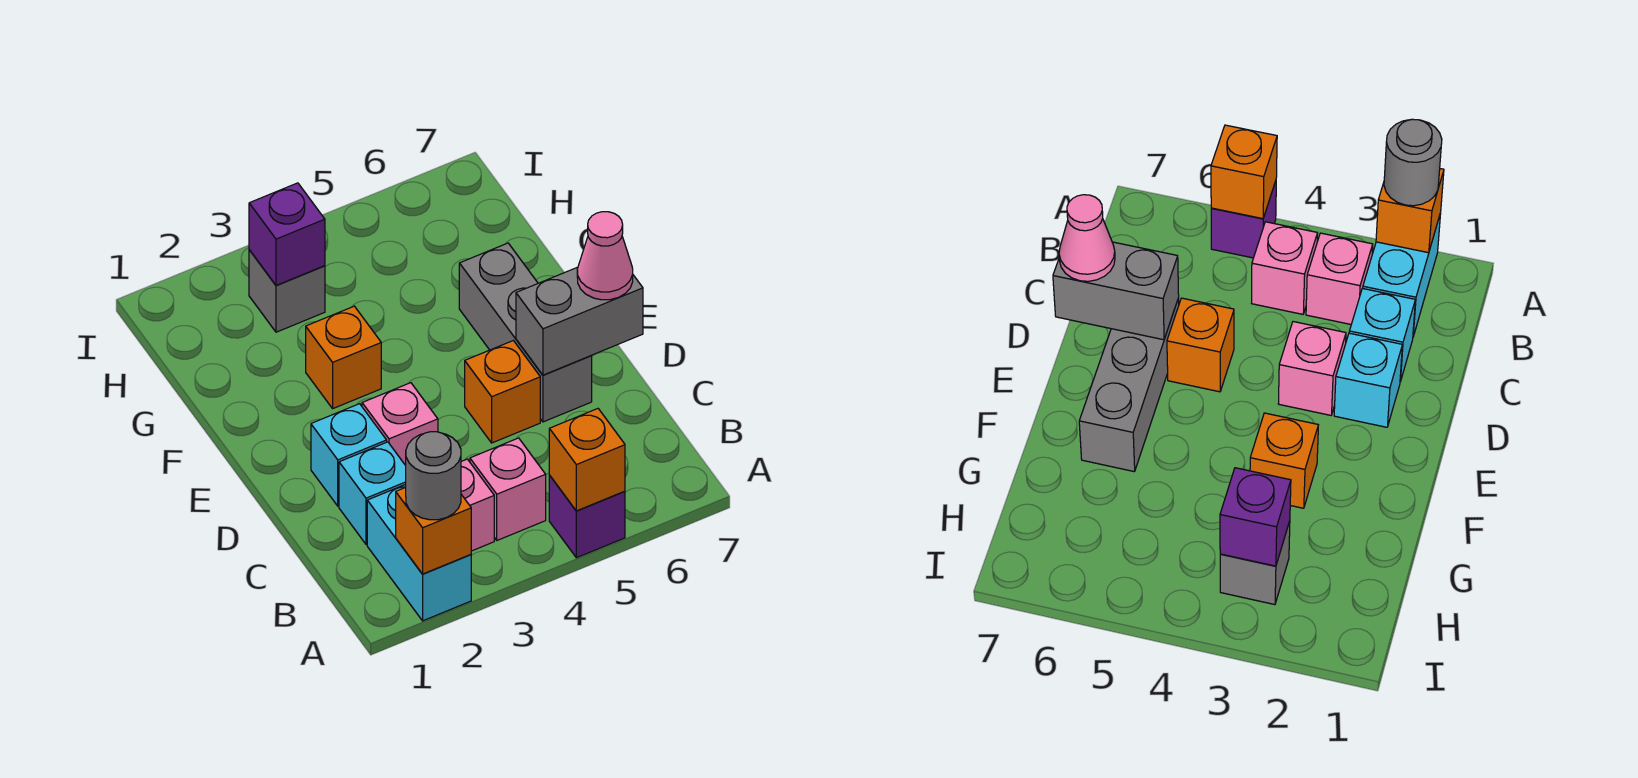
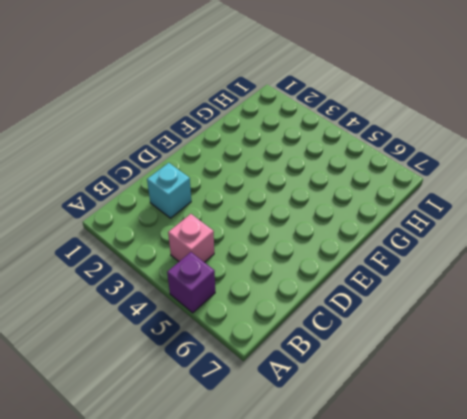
none -> cyan 1x2 brick [367,484,471,621]
none -> pink 1x1 brick [461,459,494,551]
none -> cyan 1x1 brick [311,404,387,506]

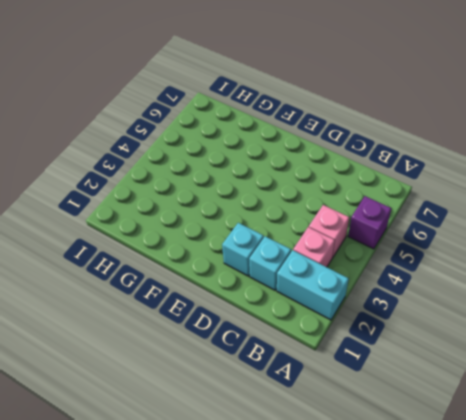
none -> pink 1x1 brick [362,383,438,465]
none -> orange 1x1 brick [465,341,540,443]
none -> grey 1x3 brick [459,243,592,422]

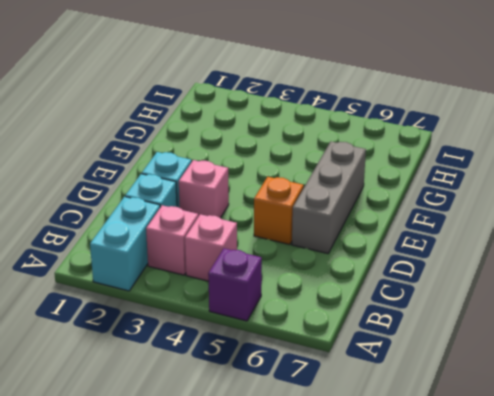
none -> orange 1x1 brick [306,306,381,408]
none -> grey 1x1 brick [249,250,325,332]
none -> orange 1x1 brick [396,487,471,574]

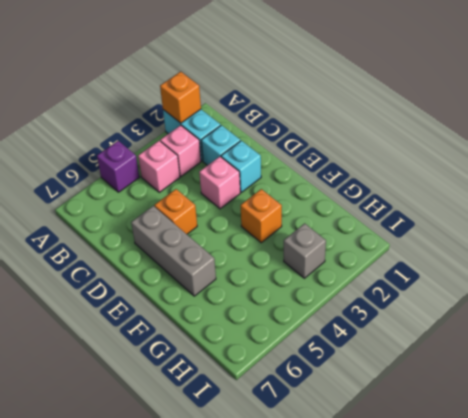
none -> orange 1x1 brick [549,409,625,511]
none -> grey 1x2 brick [516,267,643,375]
none -> purple 1x1 brick [249,183,325,285]

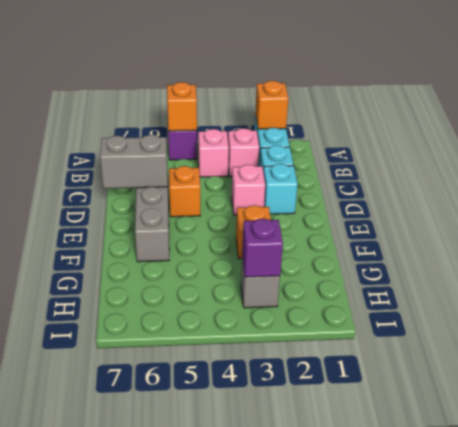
none -> grey 1x1 round brick [406,432,461,520]
none -> pink 1x1 cone [577,212,633,300]

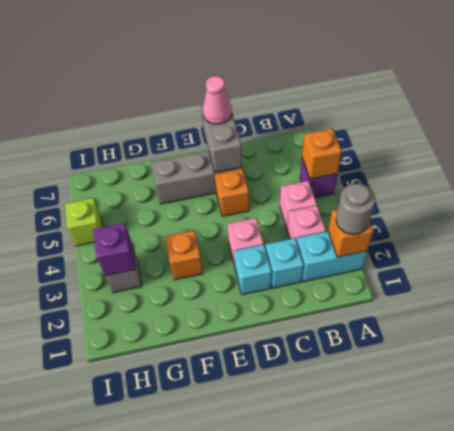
lime 1x1 brick [65,198,103,246] -> none

